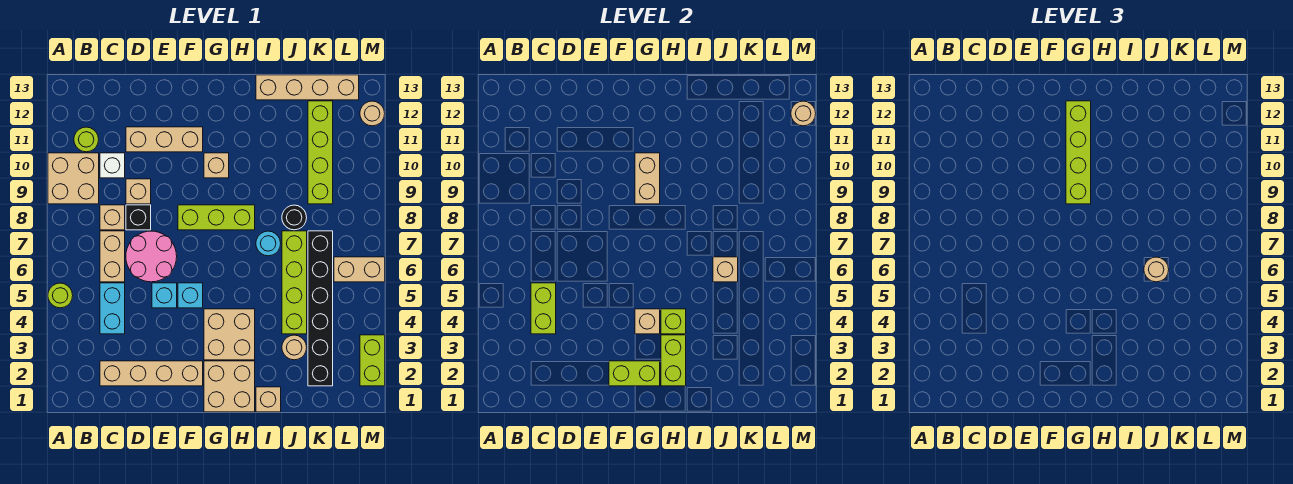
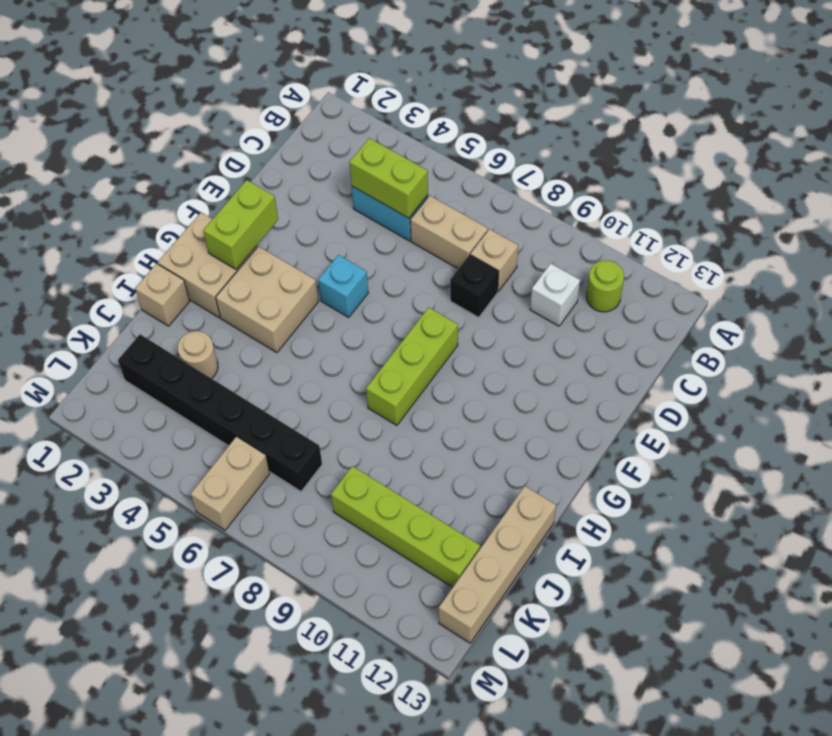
none -> lime 1x1 round brick [48,283,73,308]
none -> tan 2x2 brick [48,153,99,204]
none -> tan 1x4 brick [100,361,203,386]
none -> pink 2x2 round brick [126,231,177,282]

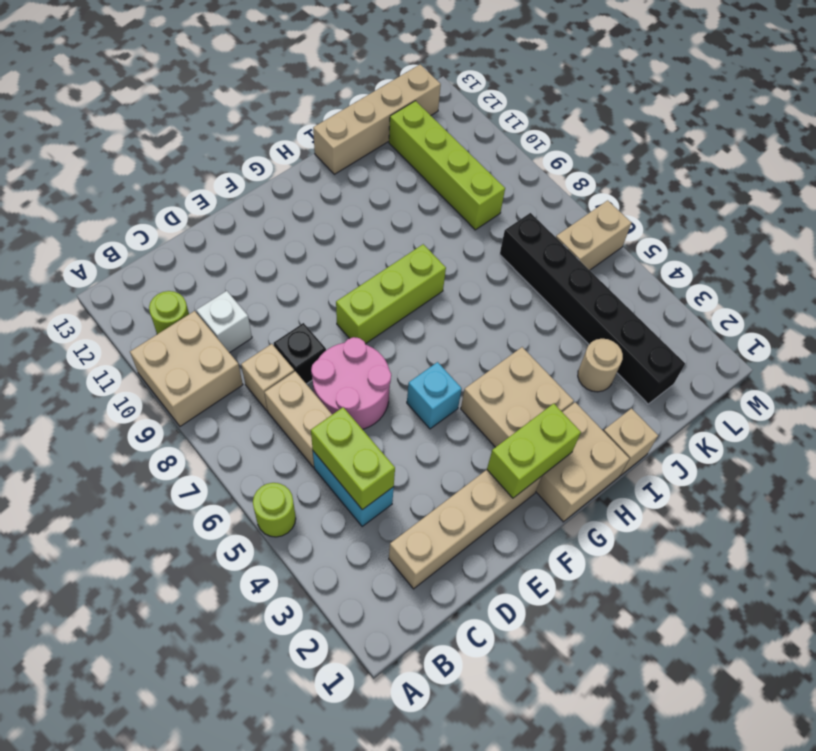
none -> tan 1x1 brick [126,179,151,204]
none -> tan 1x3 brick [126,127,203,152]
none -> cyan 1x1 brick [152,283,177,308]
none -> tan 1x1 brick [204,153,229,178]

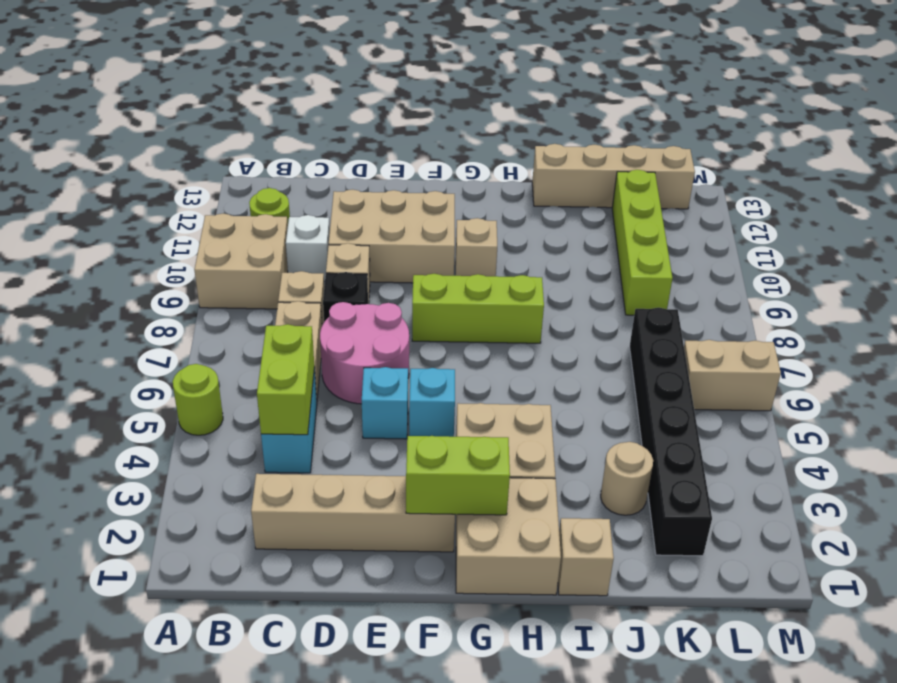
tan 2x3 brick [329,190,455,283] -> tan 1x3 brick [126,127,203,152]
none -> cyan 1x1 round brick [256,231,281,256]
none -> lime 1x4 brick [282,231,307,334]
none -> black 1x1 round brick [282,205,307,230]
none -> lime 1x2 brick [360,335,385,386]

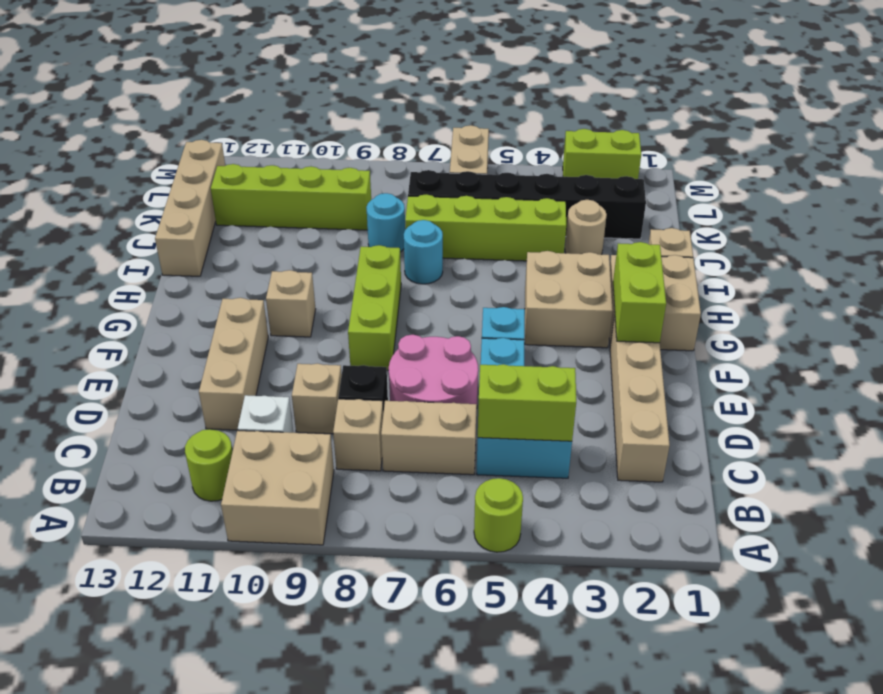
cyan 1x1 round brick [366,193,405,252] -> black 1x1 round brick [282,205,307,230]
none -> tan 1x1 round brick [360,101,385,126]
none -> tan 1x1 brick [635,309,660,334]
none -> tan 1x2 brick [635,153,660,204]
none -> lime 1x2 brick [661,335,686,386]

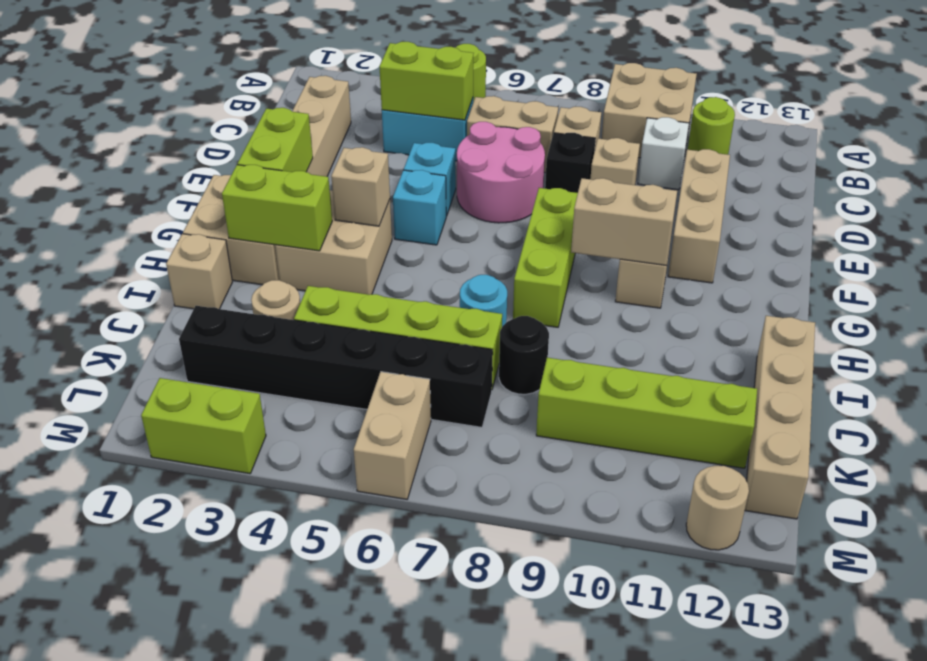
none -> lime 1x1 brick [661,309,686,334]
none -> tan 1x1 brick [713,257,738,282]
none -> tan 1x1 round brick [791,101,816,126]
none -> lime 1x4 brick [1066,101,1091,204]

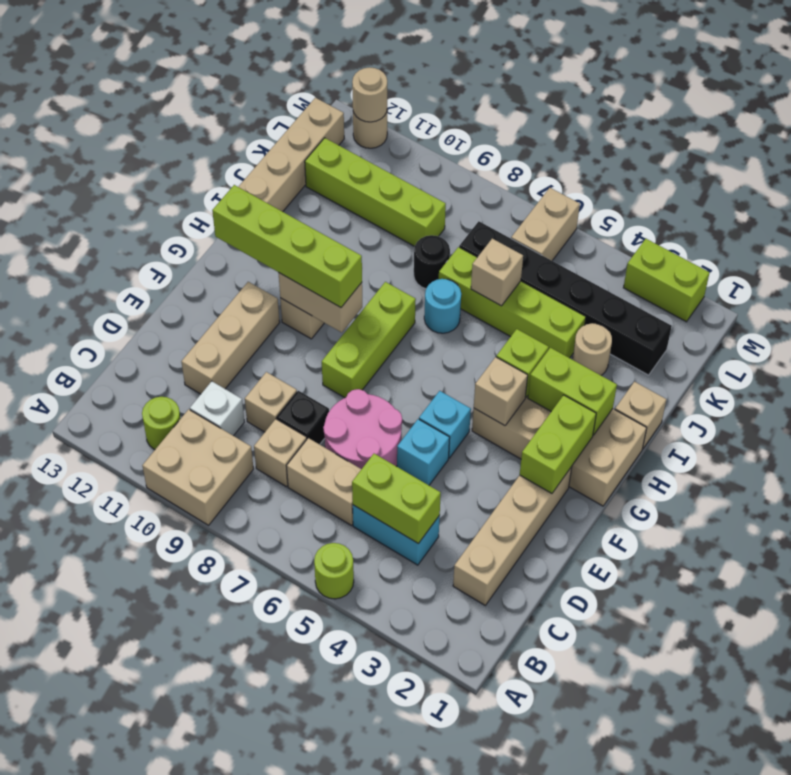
none -> tan 1x1 round brick [1144,257,1169,282]

